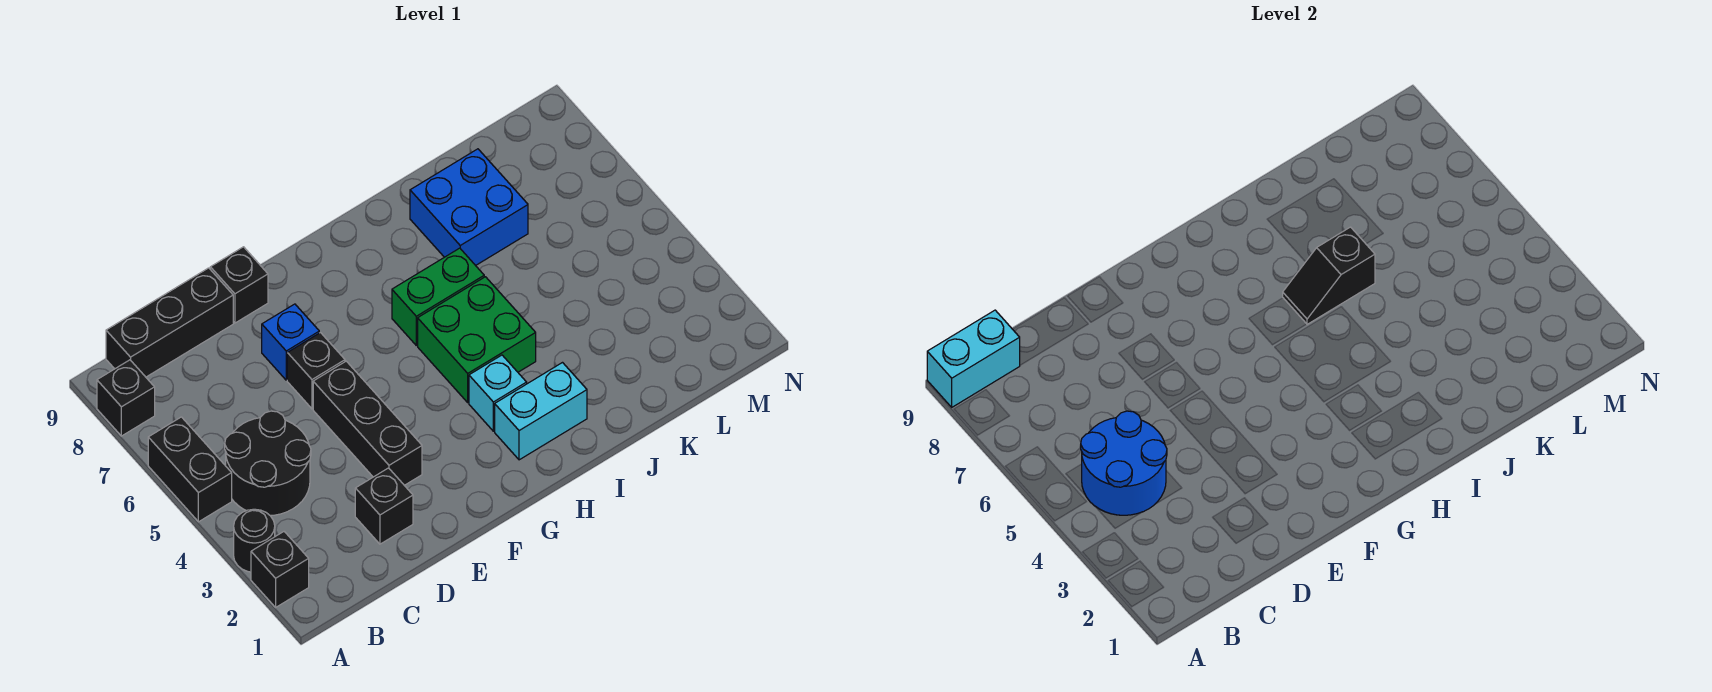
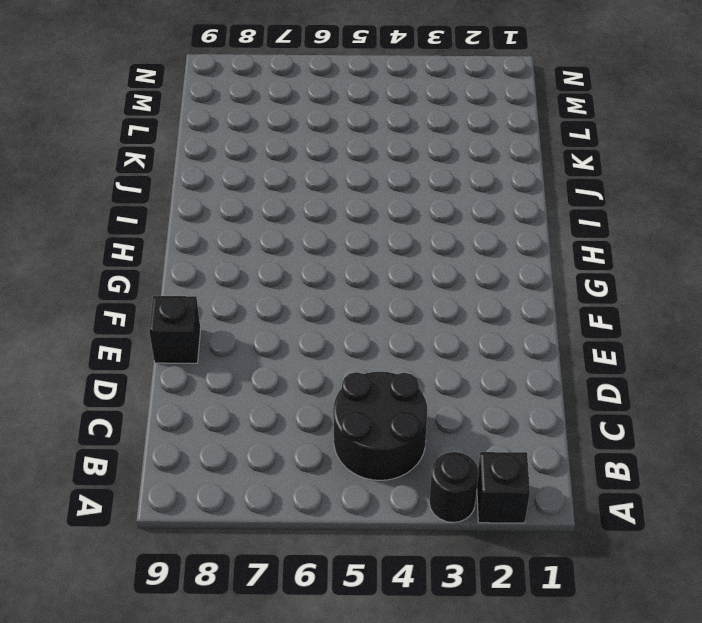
none -> black 1x2 brick [148,417,232,522]
none -> black 1x1 brick [97,360,155,436]
none -> black 1x3 brick [106,268,233,377]

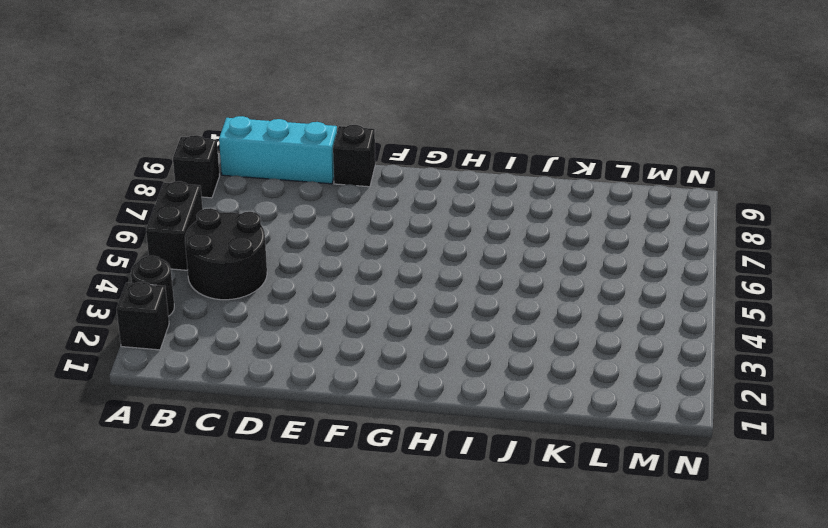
cyan 1x3 brick [219,116,337,184] -> black 1x3 brick [106,268,233,377]
none -> black 1x1 brick [355,468,413,544]
none -> black 1x3 brick [313,361,422,485]
none -> black 1x1 brick [287,333,345,409]

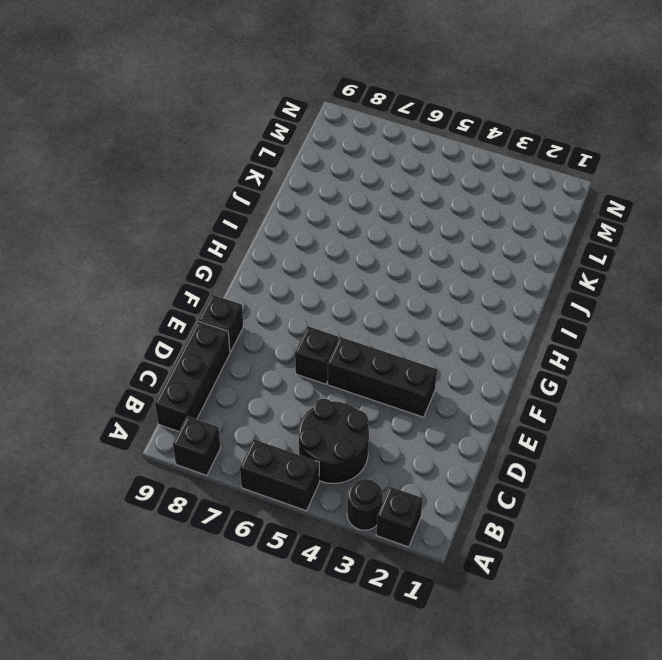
none -> black 1x1 brick [355,468,413,544]
none -> blue 1x1 brick [262,304,319,380]
none -> cyan 1x2 brick [495,363,587,460]

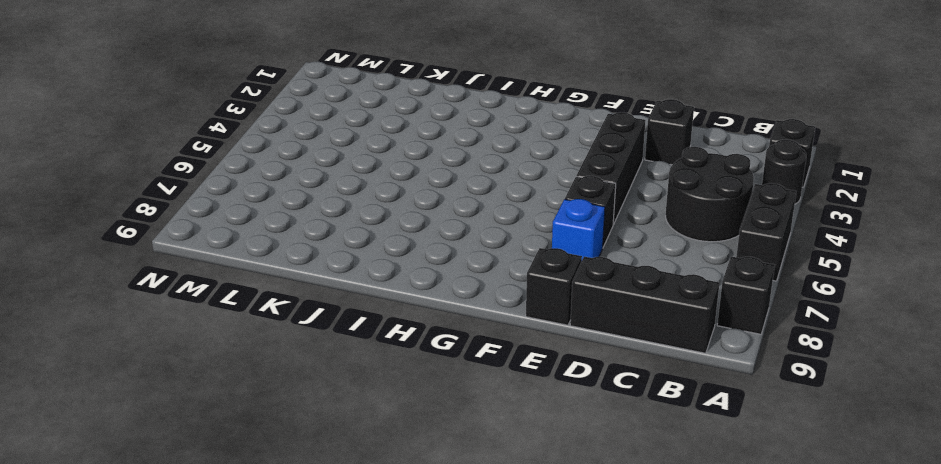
none -> cyan 1x2 brick [495,363,587,460]
none -> cyan 1x1 brick [469,355,527,431]
none -> green 2x2 brick [418,277,536,402]

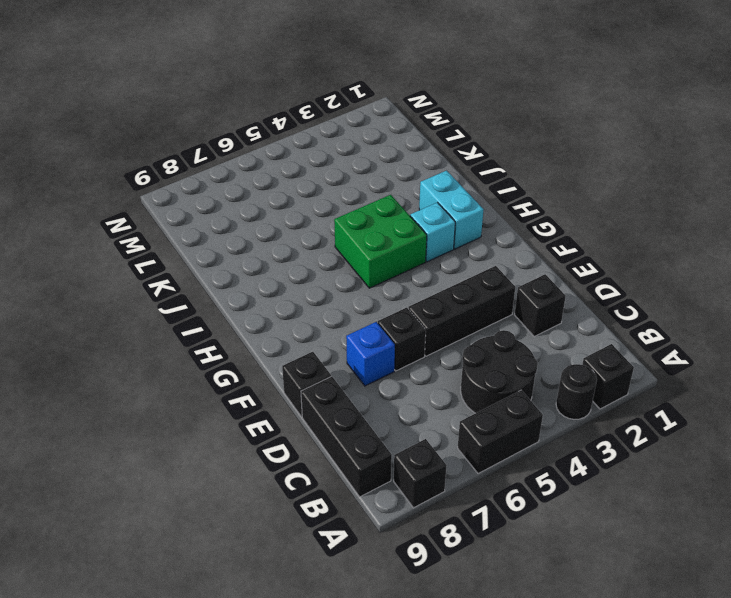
none -> green 1x2 brick [392,248,484,345]
none -> blue 2x2 brick [410,149,528,266]
none -> cyan 1x2 brick [927,310,1020,407]

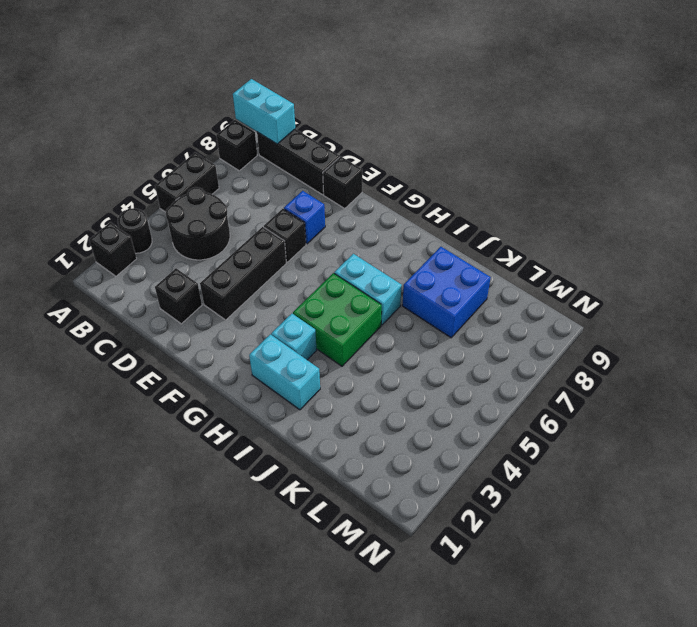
cyan 1x2 brick [334,254,402,325] -> green 1x2 brick [392,248,484,345]
none -> blue 2x2 round brick [1081,411,1167,515]
none -> black 1x2 slope [1283,227,1375,324]

